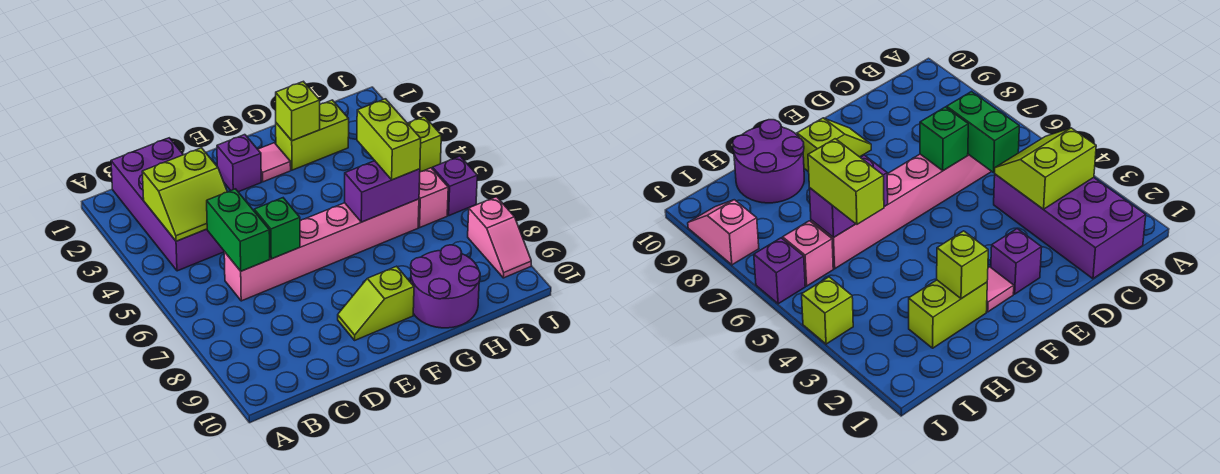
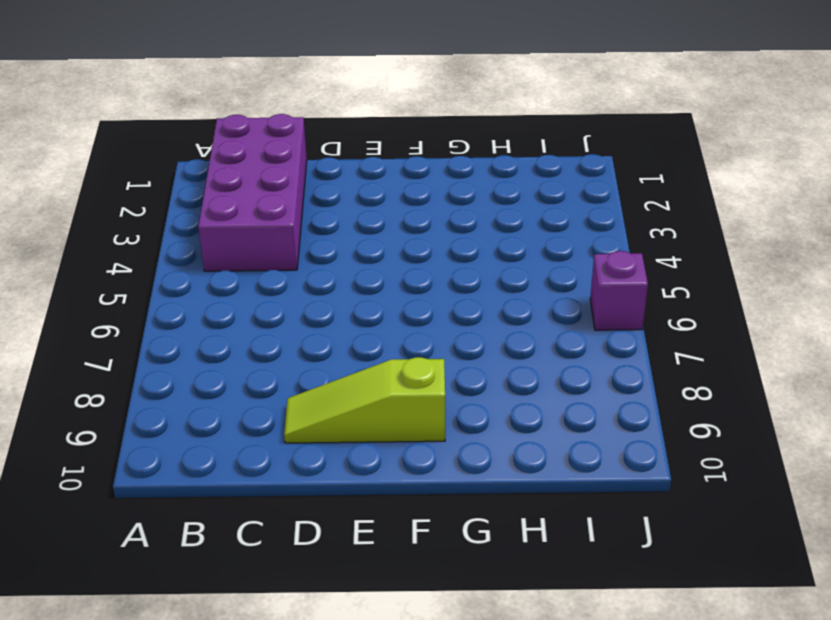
lime 1x3 slope [284,357,445,443] -> lime 1x2 slope [338,266,414,340]
none -> pink 1x6 brick [224,199,419,301]
none -> purple 1x1 brick [217,135,261,192]
none -> pink 1x1 tile [258,143,291,182]

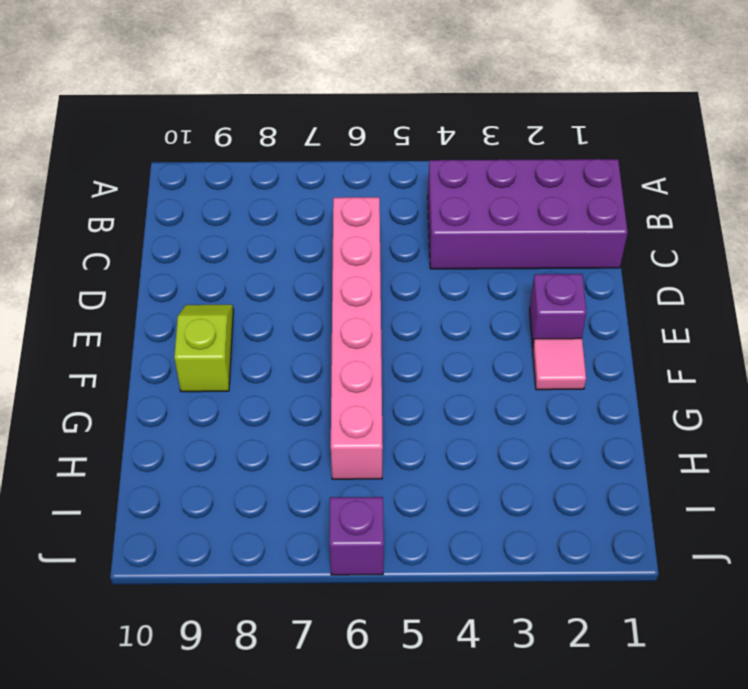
none -> lime 1x2 brick [276,100,349,170]
none -> purple 2x2 round brick [411,245,480,328]
none -> pink 1x1 brick [418,168,448,227]

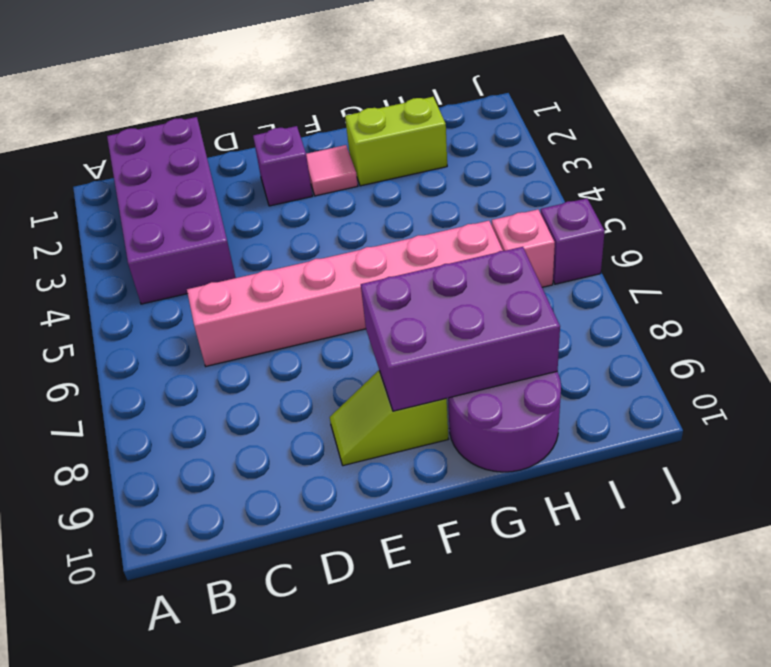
purple 2x3 brick [361,247,560,411] -> none
none -> lime 1x1 brick [408,116,441,172]
none -> pink 1x2 slope [468,197,531,278]
none -> lime 2x2 slope [142,148,227,241]

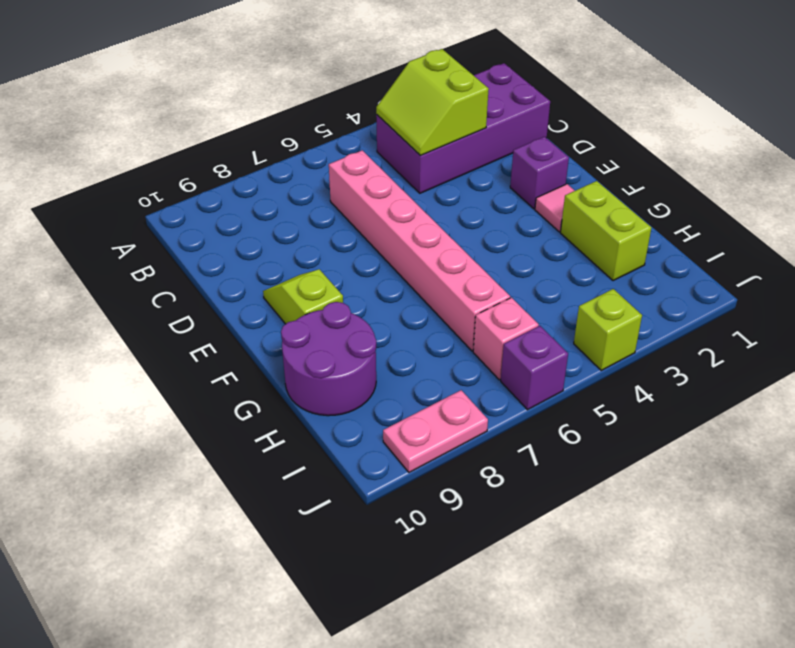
pink 1x2 plate [383,390,488,472] -> pink 1x2 slope [468,197,531,278]
none -> green 1x2 brick [207,189,270,271]
none -> green 1x1 brick [254,198,300,259]
none -> lime 1x1 brick [276,81,320,141]

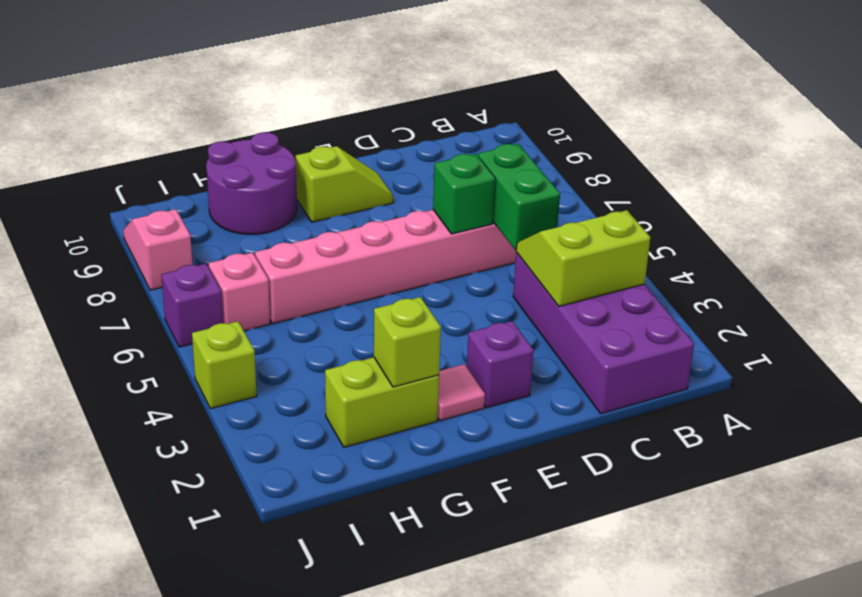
none -> purple 1x2 brick [345,161,420,222]
none -> lime 1x2 brick [357,99,421,180]

